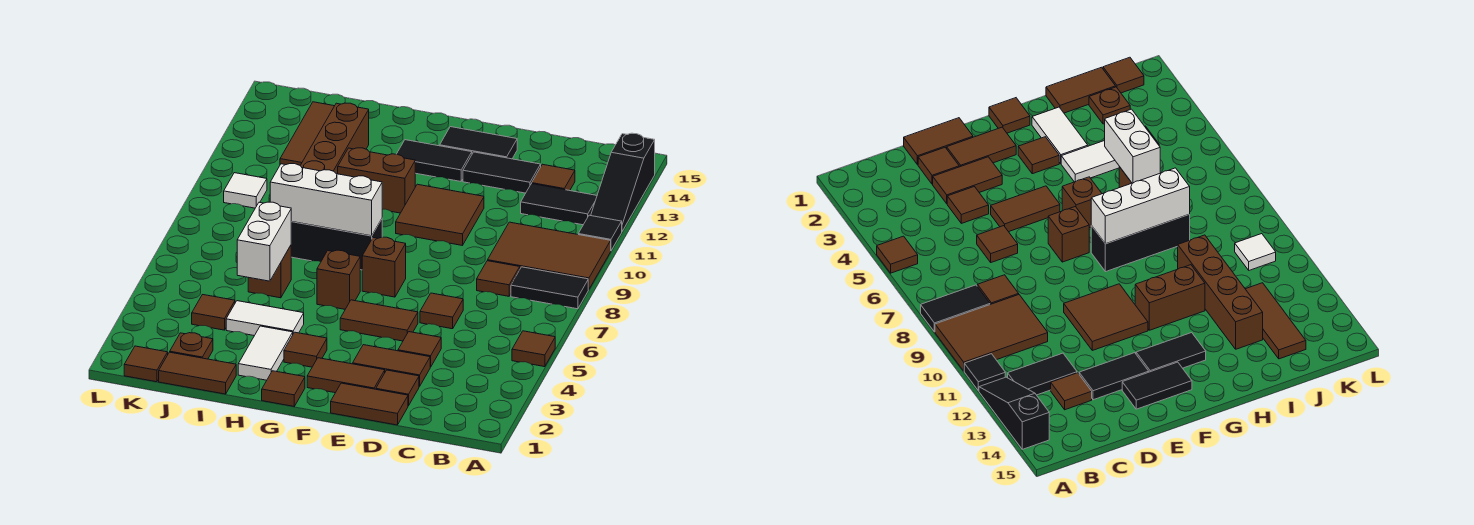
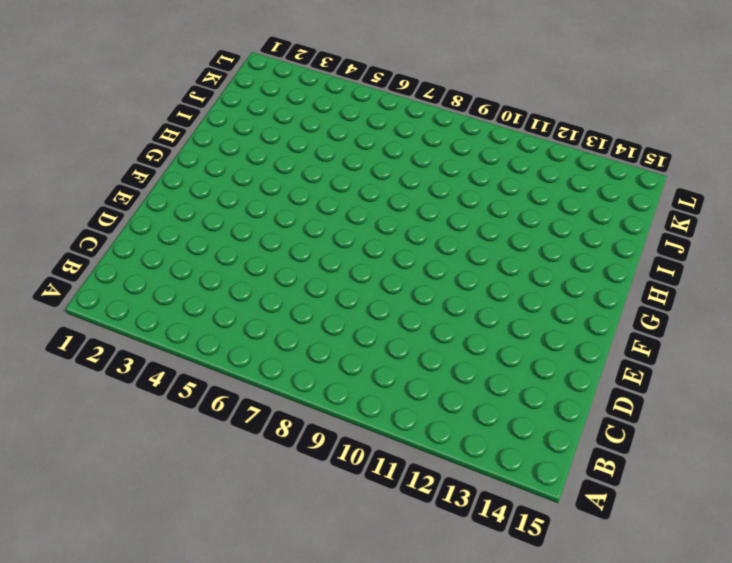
none -> brown 1x1 tile [512,331,555,367]
none -> black 1x2 tile [511,267,588,309]
none -> brown 2x3 tile [488,222,611,290]
none -> black 1x1 tile [578,215,622,250]

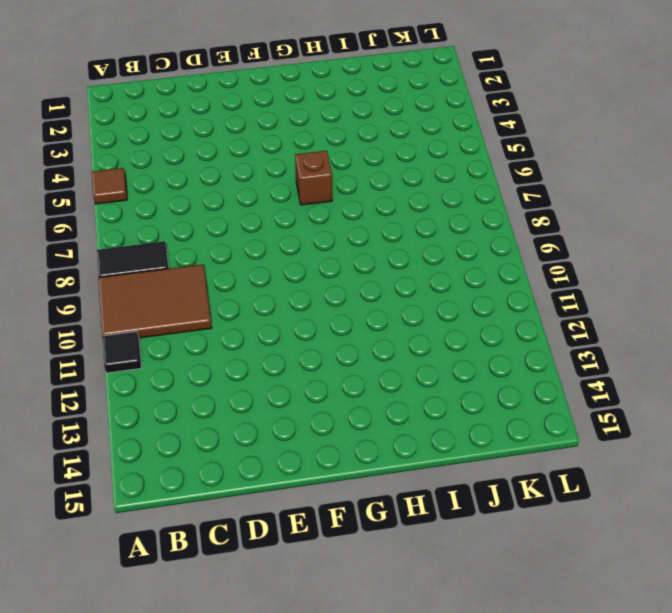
none -> black 1x3 slope [591,133,655,231]
none -> black 1x2 tile [521,184,597,225]
none -> brown 1x1 tile [477,261,520,296]
none -> brown 1x1 tile [532,164,575,191]

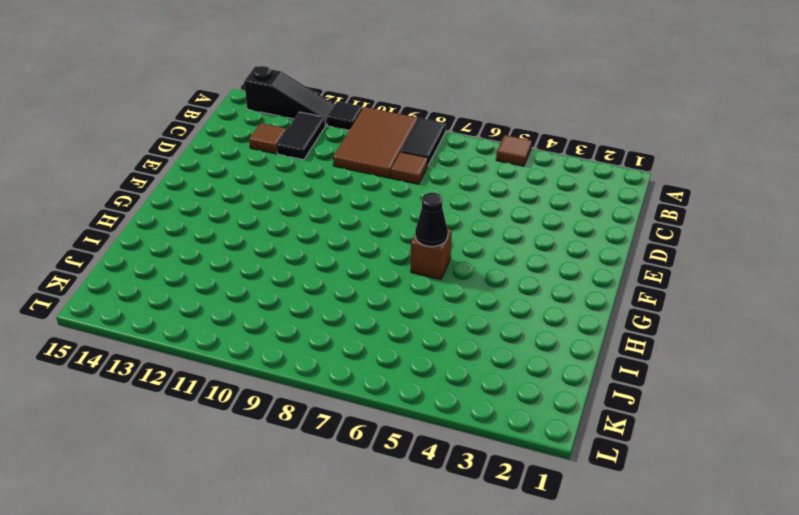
black 1x1 cone [415,192,448,247] -> none
none -> brown 1x2 tile [331,383,408,425]
none -> brown 1x1 tile [376,370,419,406]
none -> brown 1x2 tile [353,345,430,387]
none -> brown 1x1 tile [398,332,441,367]

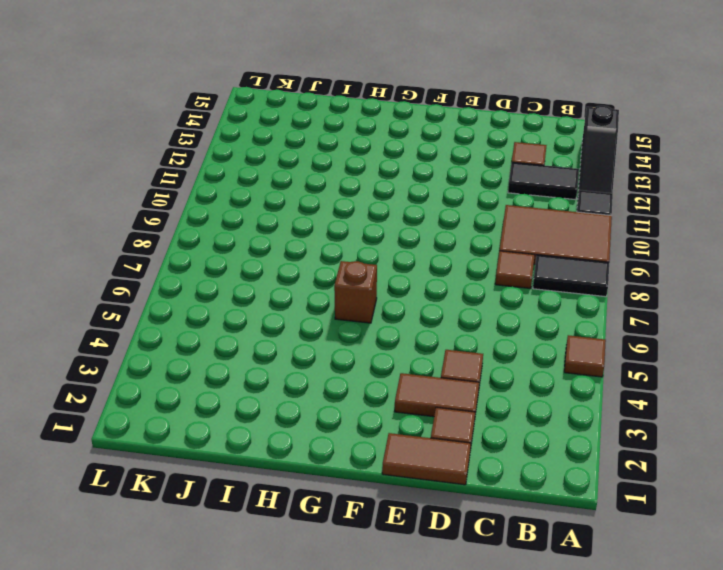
none -> brown 1x1 tile [420,293,463,329]
none -> black 1x2 tile [463,152,541,193]
none -> brown 1x2 tile [307,358,385,393]
none -> brown 1x2 tile [340,300,418,341]

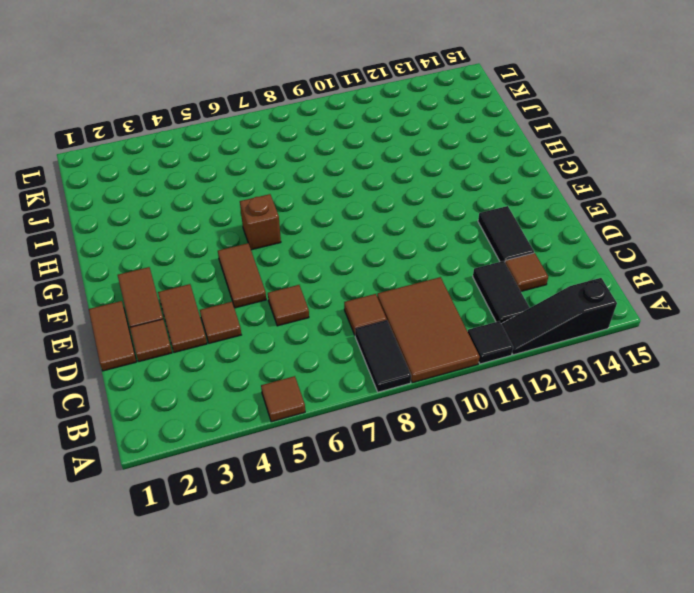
none -> brown 2x2 tile [396,184,484,246]
none -> black 1x2 tile [440,127,517,159]
none -> brown 1x1 brick [362,237,406,297]
none -> black 1x2 tile [397,140,472,181]

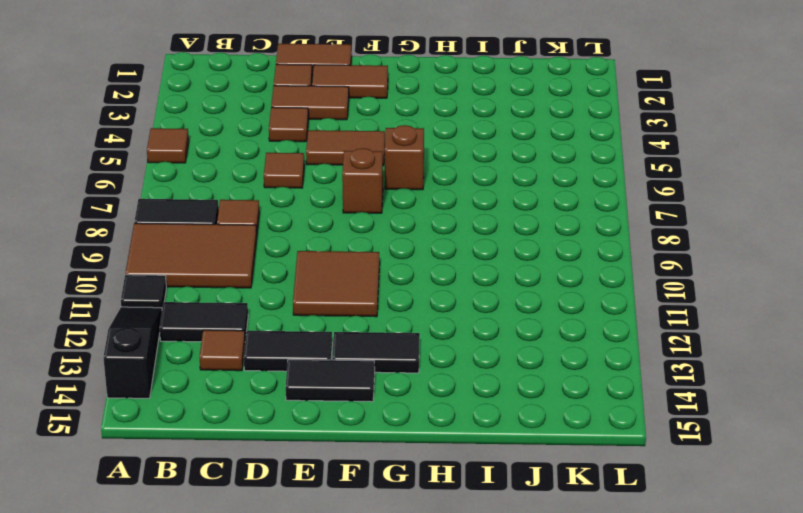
none -> brown 1x1 tile [262,371,305,406]
none -> brown 1x1 tile [284,332,327,367]
none -> black 1x3 brick [291,219,382,270]
none -> brown 1x2 brick [338,148,415,213]

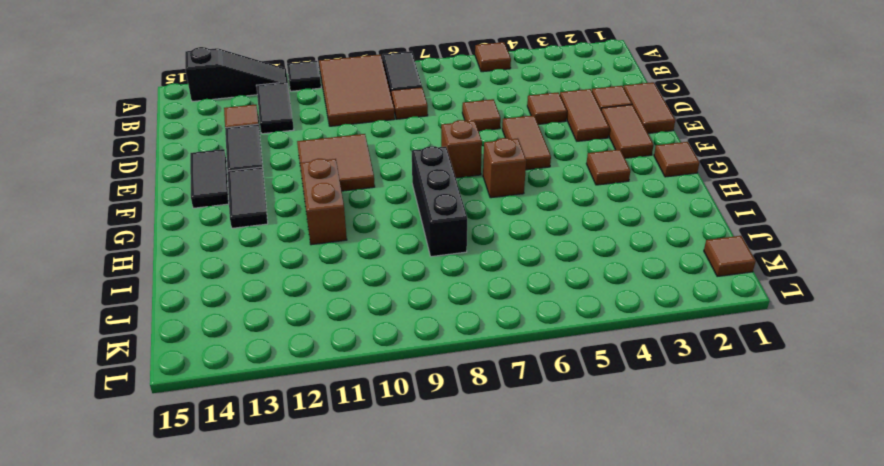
none -> white 1x2 tile [238,326,293,380]
none -> white 1x2 tile [226,301,304,336]
none -> brown 1x2 tile [159,352,236,394]
none -> brown 1x1 brick [248,246,291,298]

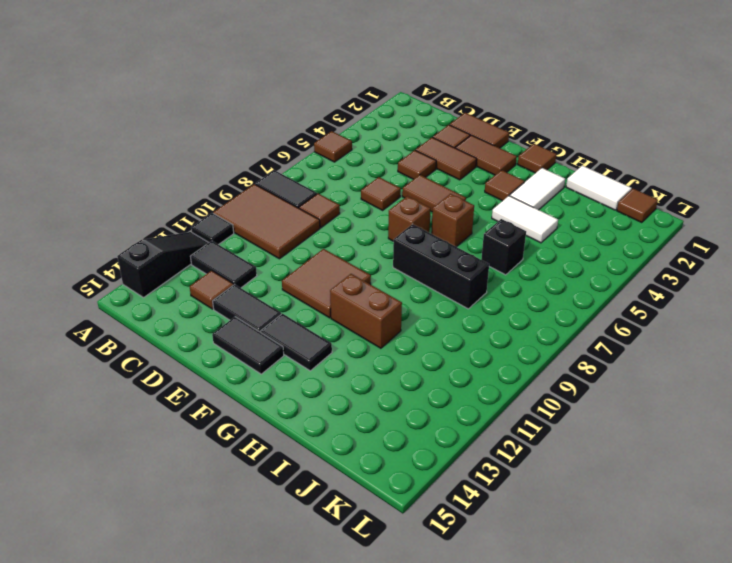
white 1x2 tile [566,166,632,210] -> brown 1x2 tile [159,352,236,394]
black 1x1 brick [481,219,526,275] -> brown 1x1 brick [248,246,291,298]
none -> brown 1x4 brick [300,103,369,174]
none -> brown 1x1 plate [170,333,213,359]
none -> brown 1x1 tile [192,295,235,330]
none -> brown 1x3 tile [280,102,334,165]

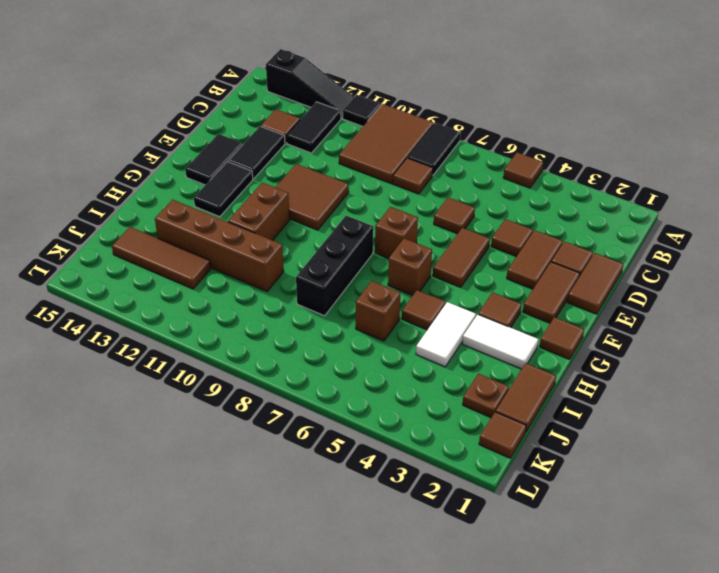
brown 1x1 tile [402,290,446,330] -> brown 1x1 tile moved to [192,295,235,330]
none -> white 1x1 tile [224,173,267,208]
none -> white 1x3 brick [270,164,382,236]
none -> white 1x2 brick [237,202,291,281]

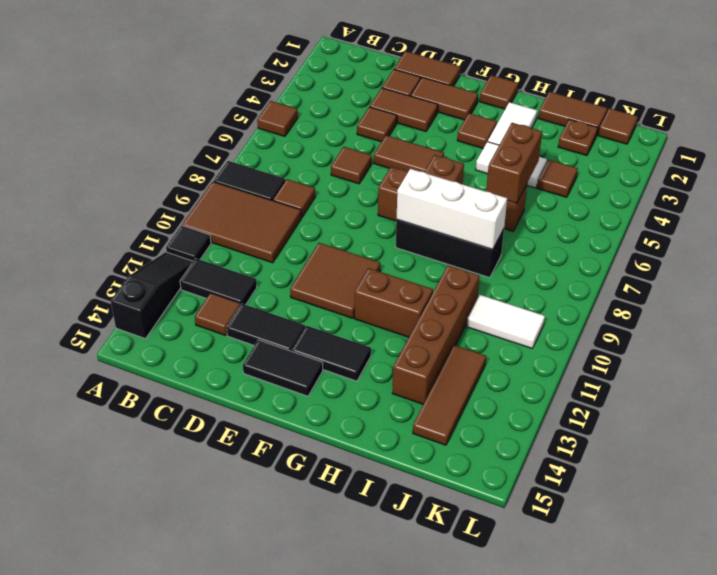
brown 1x2 brick [486,123,542,203] -> white 1x2 brick [237,202,291,281]
white 1x2 tile [467,295,545,349] -> white 1x1 tile [224,173,267,208]

